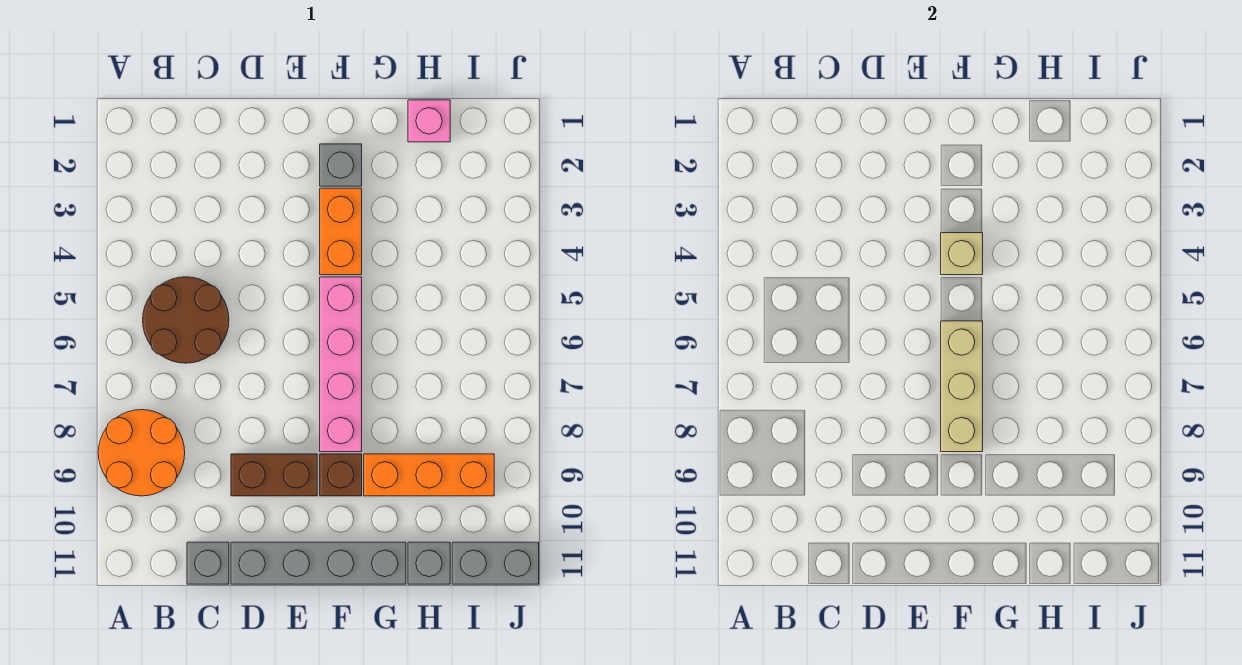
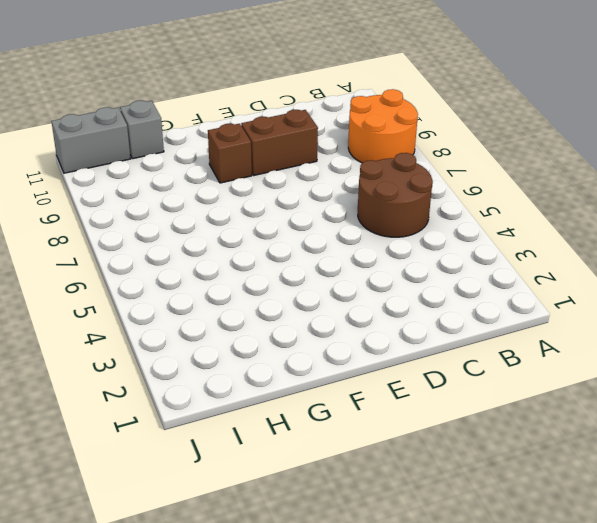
none -> grey 1x1 brick [187,542,229,584]
none -> grey 1x4 brick [231,542,406,584]
none -> grey 1x1 brick [320,144,362,186]

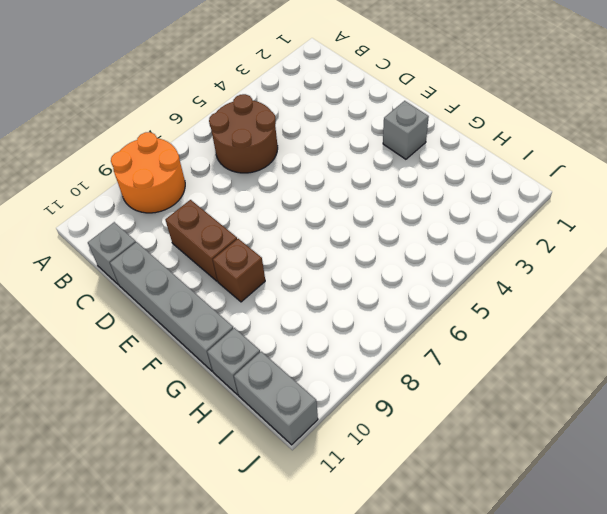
none -> orange 1x2 brick [320,188,362,275]
none -> pink 1x4 brick [320,277,362,452]
none -> orange 1x3 brick [364,454,494,496]

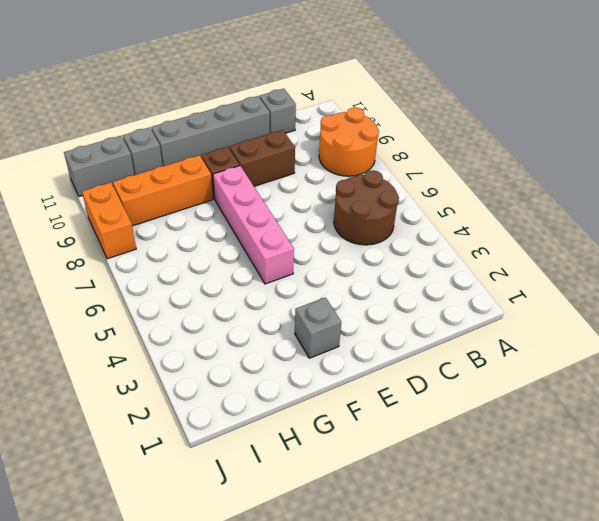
orange 1x2 brick [82,183,136,259] -> orange 1x2 brick moved to [320,188,362,275]
none -> pink 1x1 brick [408,100,450,142]
none -> tan 1x1 brick [941,233,983,275]
none -> tan 1x3 brick [941,321,983,452]

